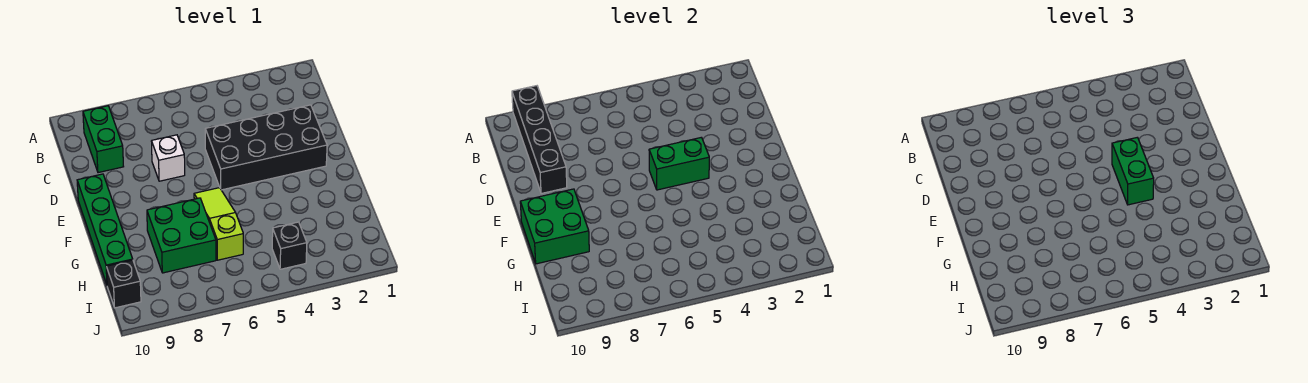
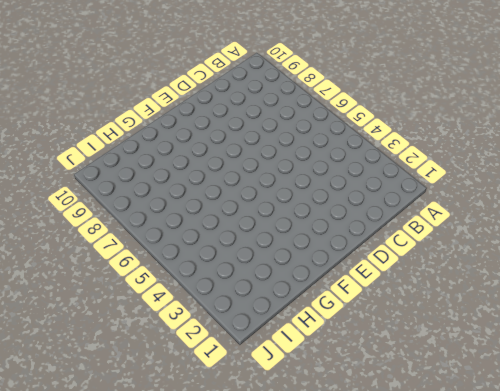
none -> green 1x2 brick [83,106,124,173]
none -> black 2x4 brick [205,105,327,190]
none -> white 1x1 brick [152,135,185,181]

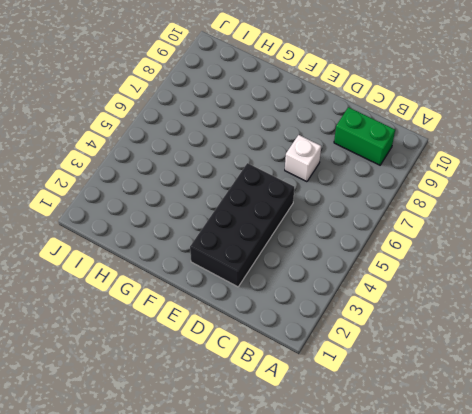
none -> green 1x4 brick [77,174,133,284]
none -> lime 1x3 slope [194,188,243,260]
none -> green 2x2 brick [147,198,216,273]

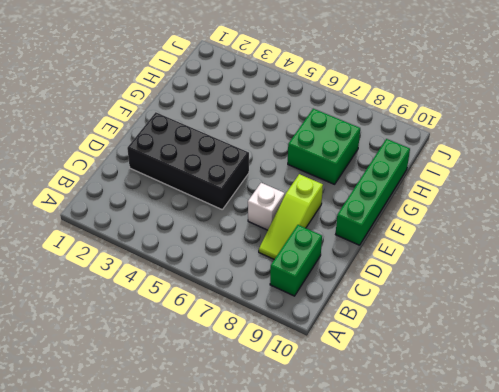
lime 1x3 slope [259,174,323,259] -> lime 1x3 slope moved to [194,188,243,260]
none -> black 1x1 brick [272,222,307,269]
none -> black 1x1 brick [107,260,141,308]
none -> black 1x4 brick [512,86,567,194]

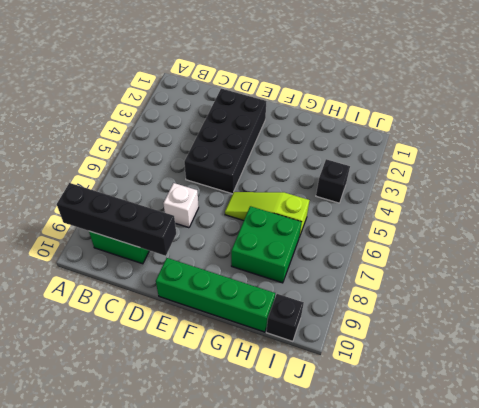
none -> green 1x2 brick [649,137,709,190]
none -> green 2x2 brick [520,189,589,264]
none -> green 1x2 brick [1112,137,1154,205]

